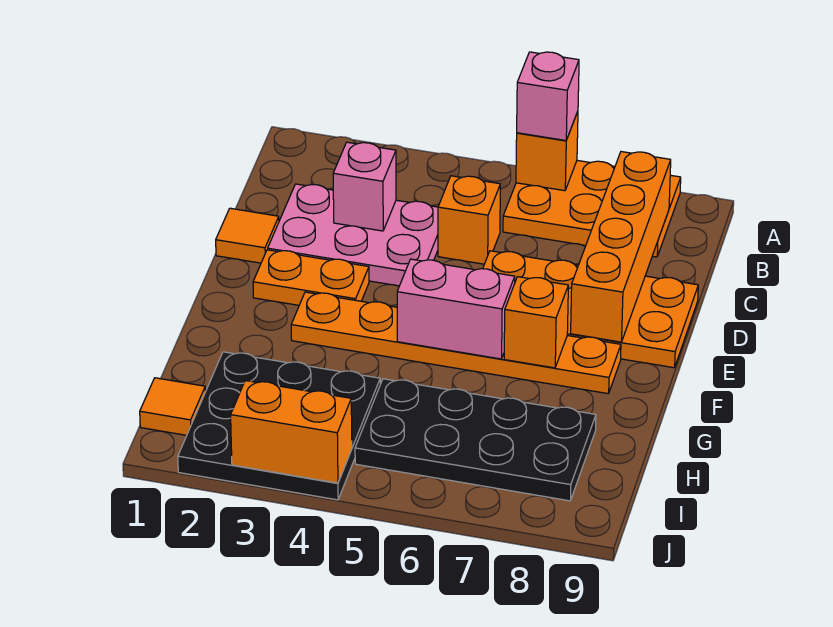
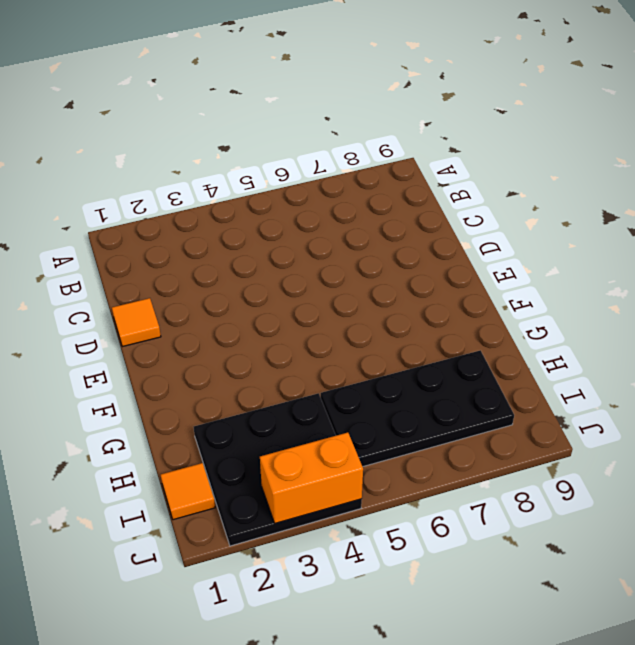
none -> orange 2x3 plate [503,160,681,257]
none -> pink 2x3 plate [268,184,438,286]
none -> orange 1x1 brick [438,176,500,264]

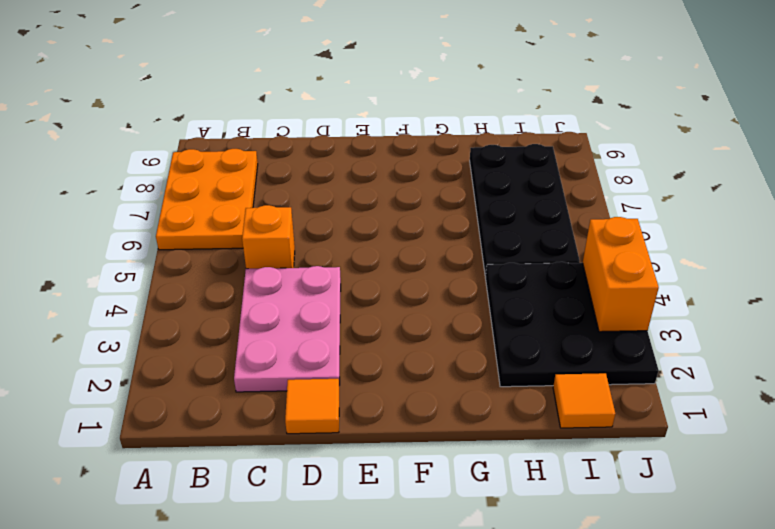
none -> orange 2x4 plate [483,251,698,368]
none -> orange 1x2 plate [253,250,369,305]
none -> orange 1x6 plate [291,292,621,394]

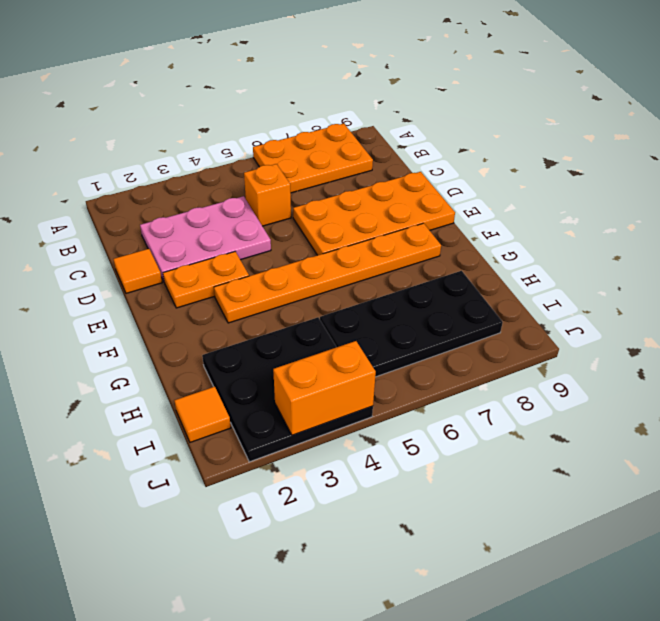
none -> orange 1x1 brick [516,112,578,191]
none -> orange 1x4 brick [571,152,671,342]
none -> pink 1x1 brick [333,142,396,231]

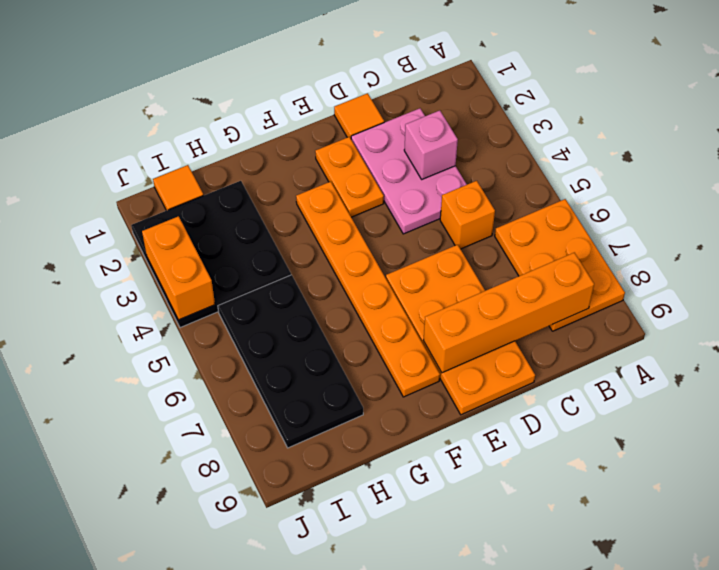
none -> orange 1x1 brick [516,112,578,191]
none -> pink 1x2 brick [397,259,515,359]
none -> orange 1x1 brick [504,277,568,368]

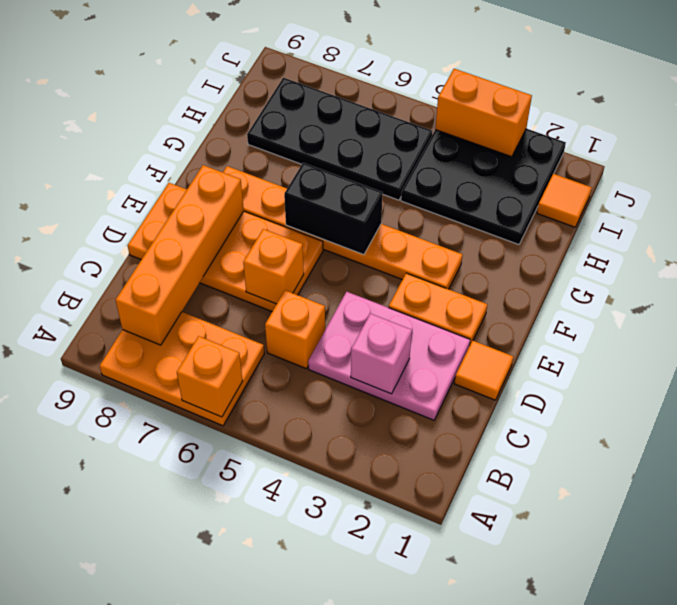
orange 1x1 brick [243,229,304,304] -> orange 1x1 brick moved to [504,277,568,368]
black 1x2 brick [284,163,383,255] -> pink 1x2 brick [397,259,515,359]
none -> pink 1x1 brick [517,52,579,140]

